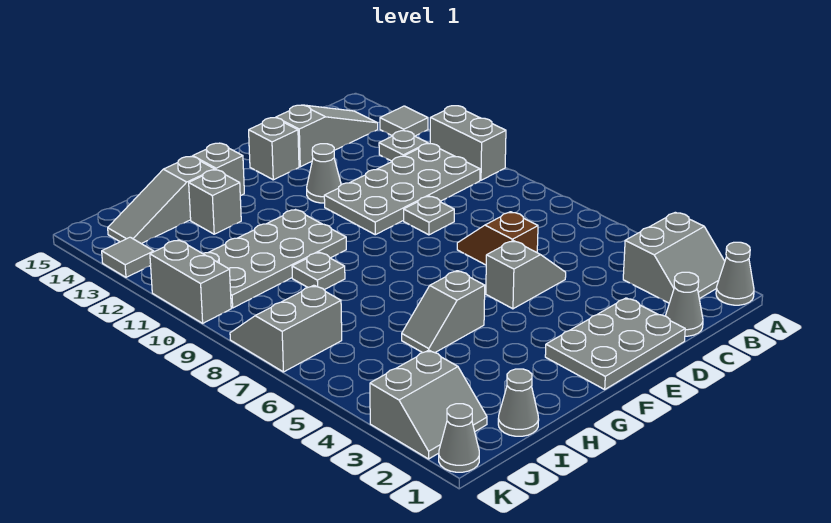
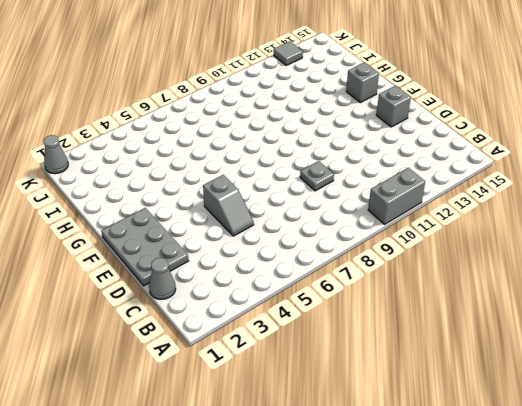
none -> grey 1x1 cone [716,242,754,305]
none -> grey 2x2 slope [623,212,725,303]
none -> grey 1x1 tile [380,106,428,136]

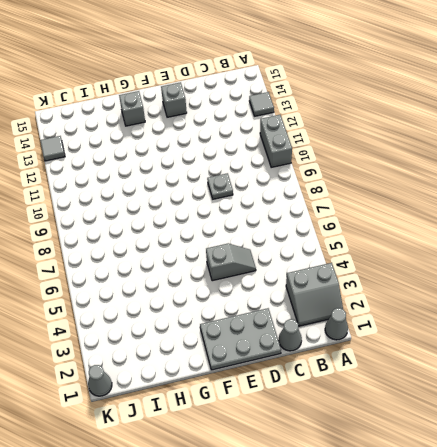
none -> grey 2x4 plate [324,144,480,235]
none -> grey 1x1 plate [379,131,428,161]
none -> grey 1x3 slope [276,105,378,167]

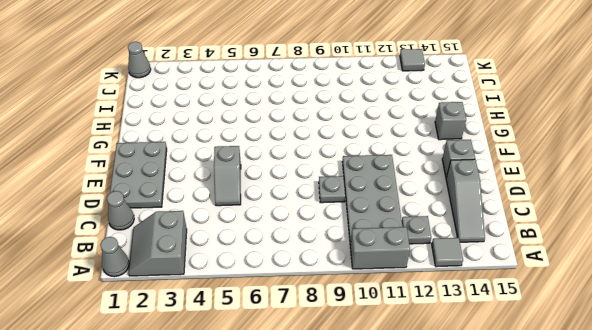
none -> brown 1x2 slope [457,212,538,265]
none -> grey 1x1 cone [307,144,341,203]
none -> grey 1x2 slope [402,271,485,353]

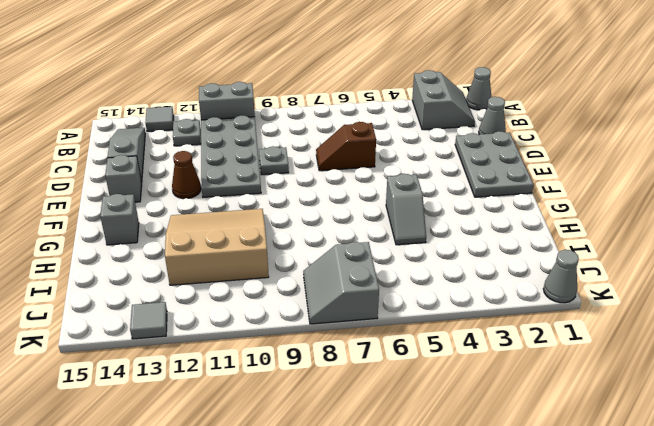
brown 1x1 cone [172,151,201,199] -> grey 1x1 cone [307,144,341,203]
tan 3x3 slope [165,209,269,285] -> grey 2x4 plate [203,210,346,308]
none -> grey 1x2 slope [486,241,566,309]
none -> grey 1x1 plate [292,252,345,290]
none -> grey 1x1 brick [189,170,241,234]

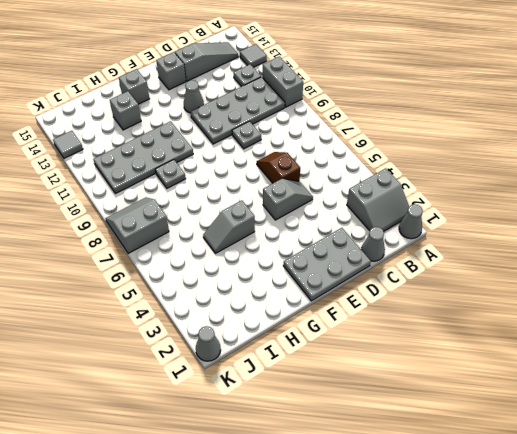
none -> grey 1x3 slope [108,156,215,244]
none -> grey 1x1 cone [498,369,539,436]
none -> grey 2x2 slope [370,350,487,459]

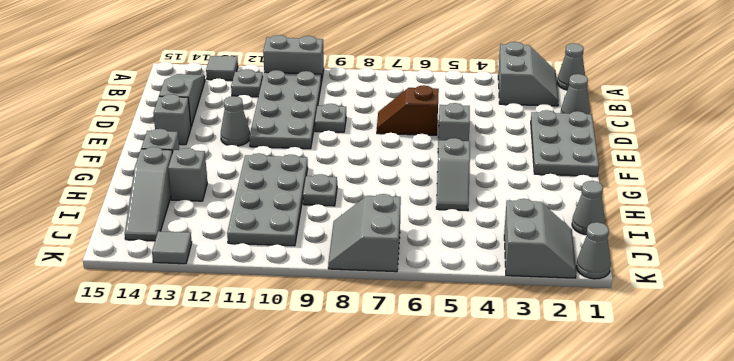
none -> grey 1x2 brick [150,240,231,323]

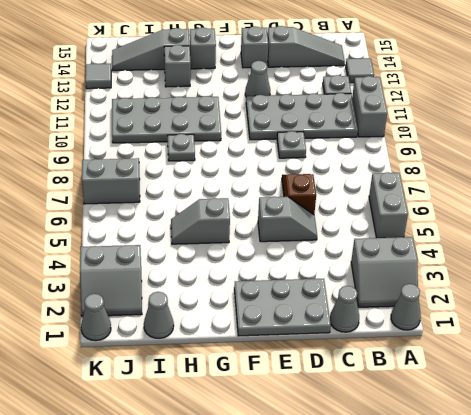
grey 1x2 brick [369,172,408,238] -> grey 1x2 brick moved to [150,240,231,323]

